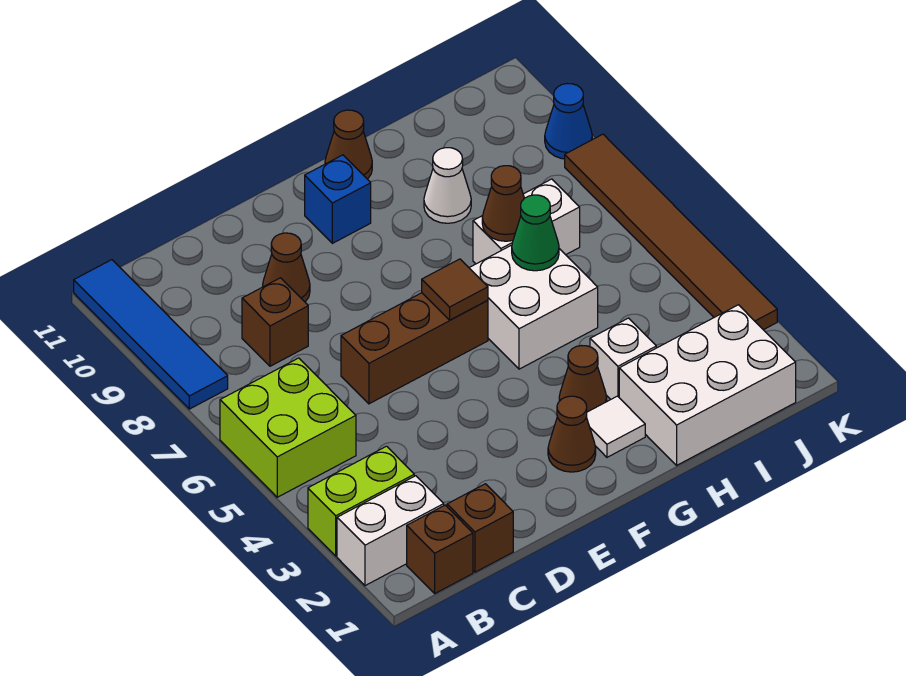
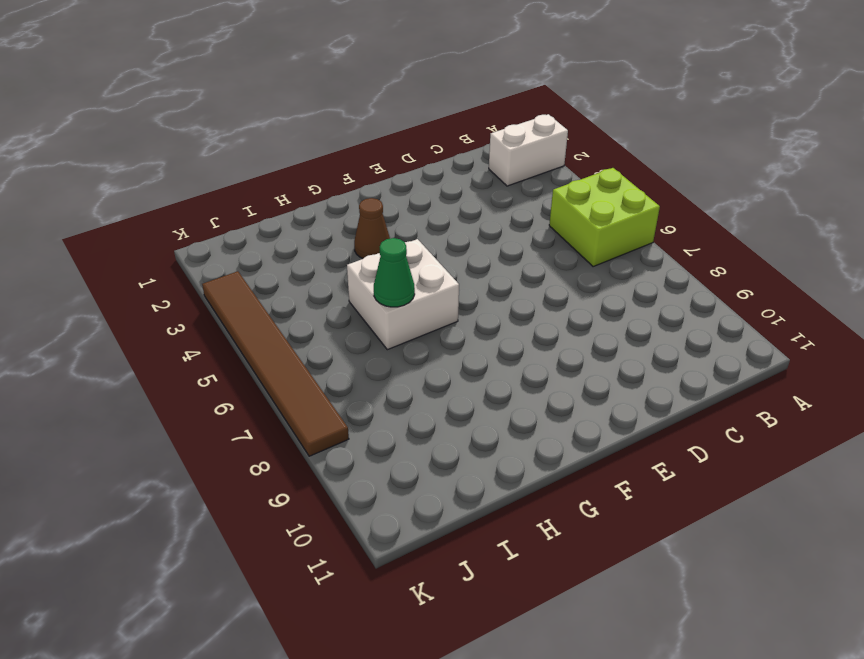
none -> lime 1x2 brick [308,446,414,556]
none -> blue 1x4 tile [74,260,228,409]
none -> brown 1x1 brick [407,505,473,593]

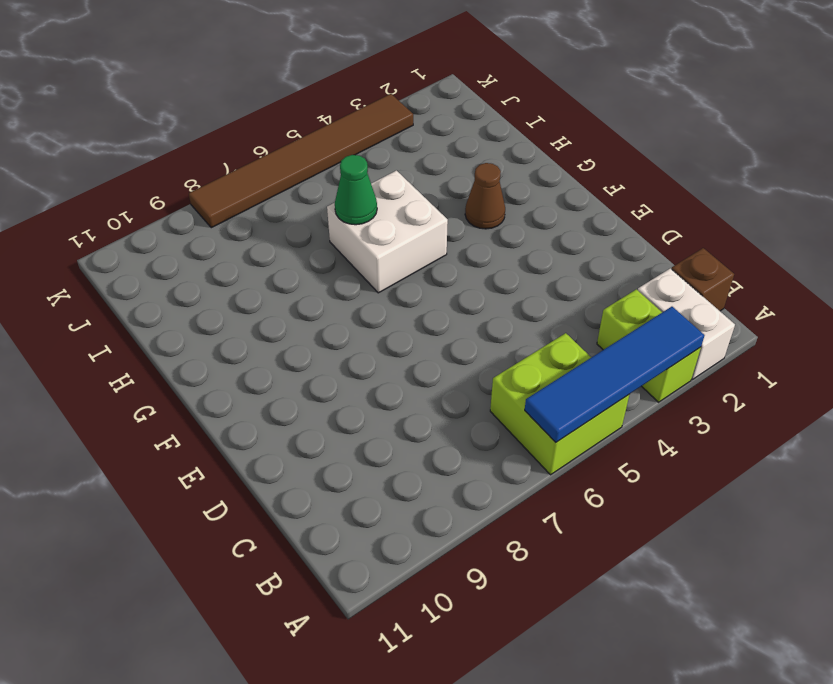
blue 1x4 tile [525,307,704,442] -> blue 1x4 tile moved to [74,260,228,409]
none -> brown 1x1 brick [447,484,513,572]
none -> brown 1x1 brick [242,278,308,366]
none -> brown 1x3 brick [341,293,488,404]

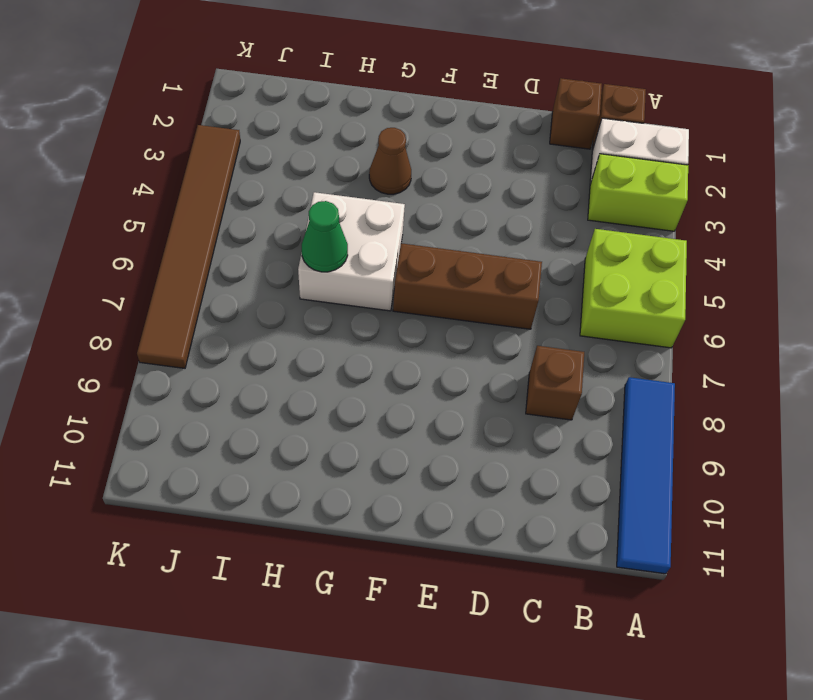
none -> brown 1x1 cone [263,233,310,302]
none -> brown 1x1 cone [548,396,596,472]
none -> blue 1x1 brick [305,155,371,243]

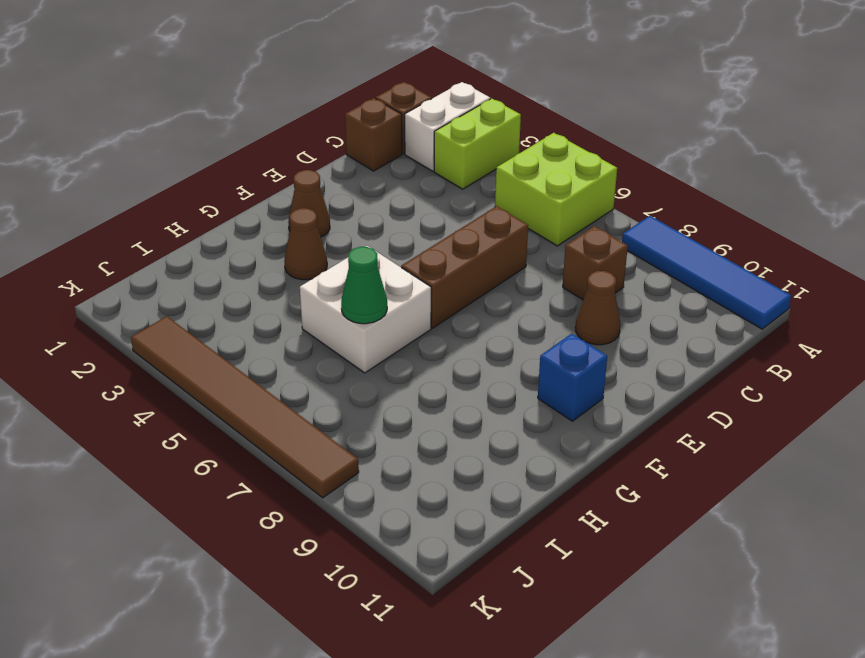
none -> white 1x1 tile [586,396,645,457]
none -> brown 1x1 cone [325,110,372,179]
none -> white 2x3 brick [619,305,796,465]

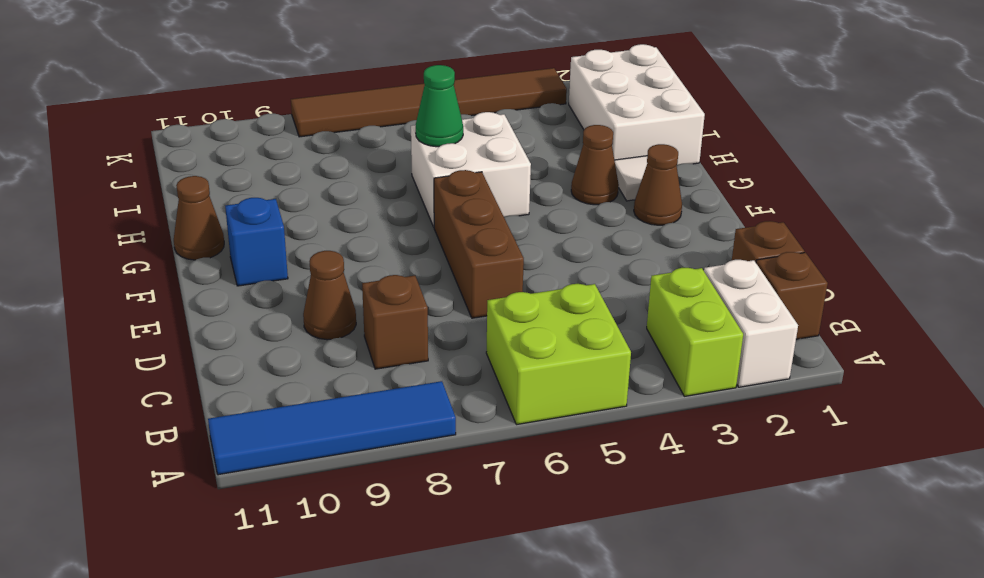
none -> white 1x1 brick [590,318,656,399]
none -> white 1x2 brick [473,179,580,264]
none -> white 1x1 cone [424,148,471,223]

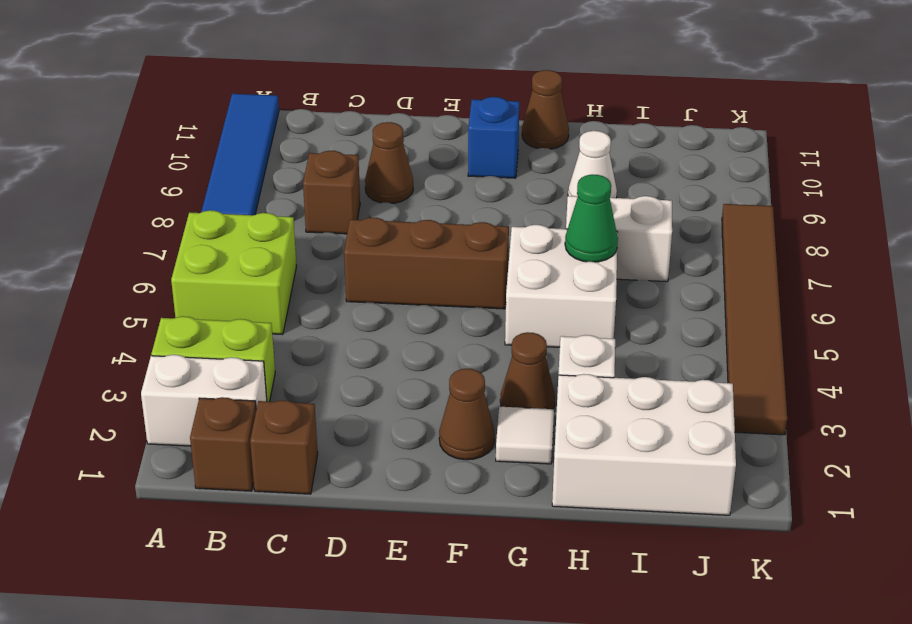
none -> blue 1x1 cone [545,84,592,159]
none -> brown 1x1 tile [422,259,488,320]
none -> brown 1x1 cone [482,166,524,241]

